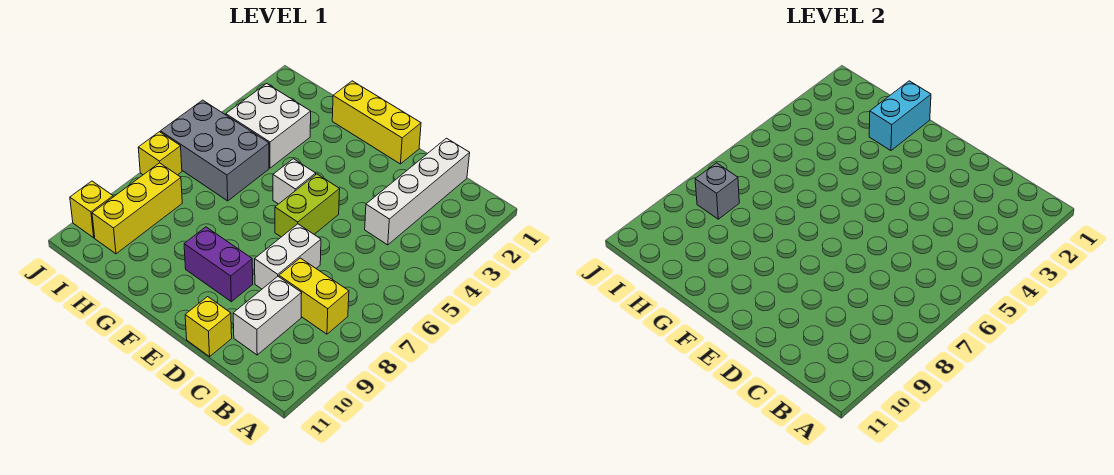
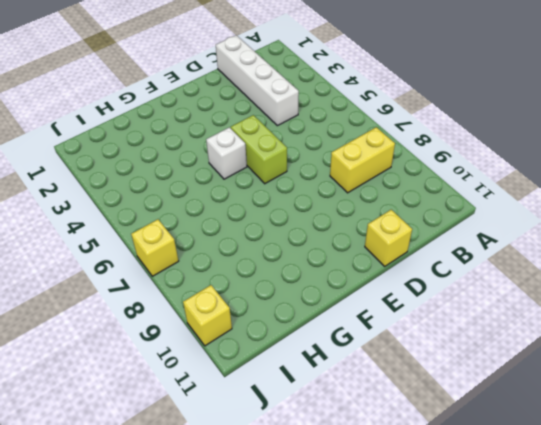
none -> white 1x2 brick [233,277,302,355]
none -> white 1x2 brick [255,224,321,289]
none -> yellow 1x3 brick [332,81,421,164]

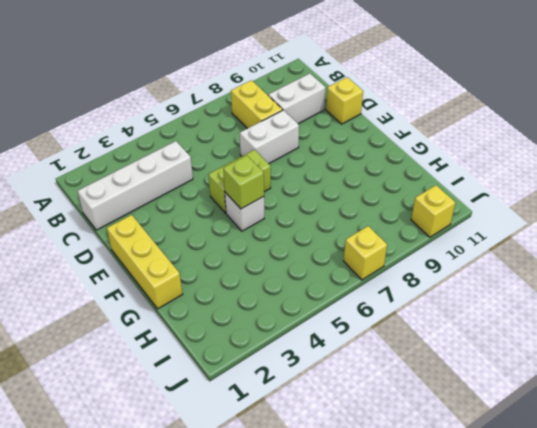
lime 1x1 brick [223,156,264,209] -> none
none -> purple 1x2 brick [184,227,253,302]
none -> white 2x2 brick [226,84,311,168]
none -> grey 2x3 brick [161,100,269,201]

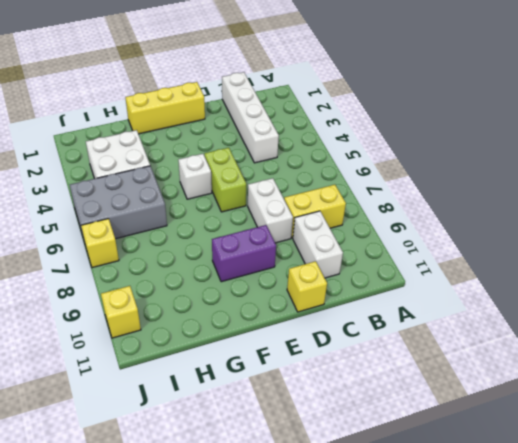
none -> yellow 1x3 brick [92,163,182,254]
none -> cyan 1x2 brick [869,81,931,151]
none -> grey 1x1 brick [695,163,739,219]

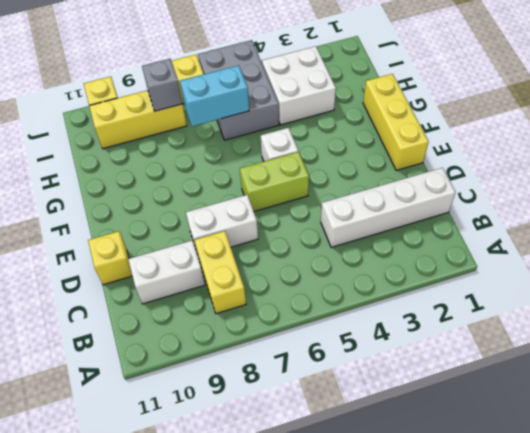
cyan 1x2 brick [180,65,249,126] -> cyan 1x2 brick moved to [869,81,931,151]
none -> purple 1x2 brick [184,227,253,302]

